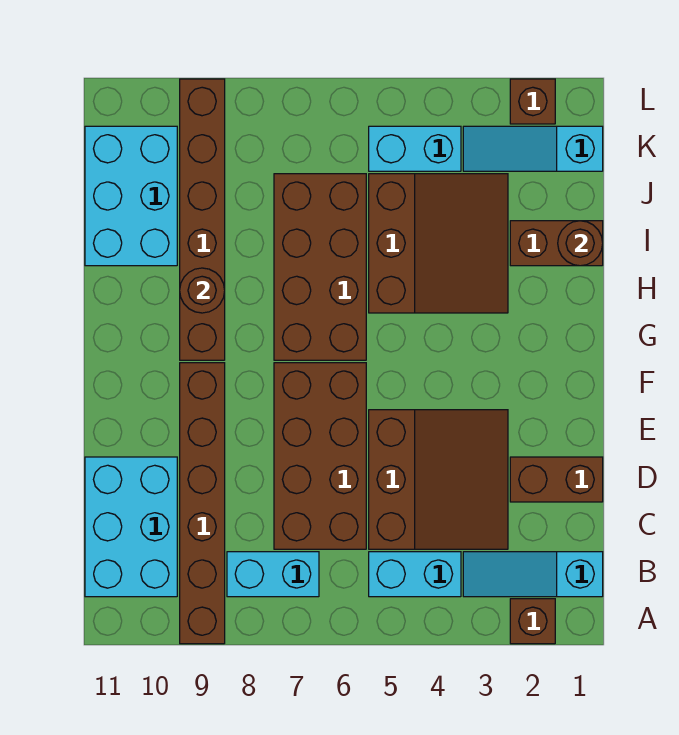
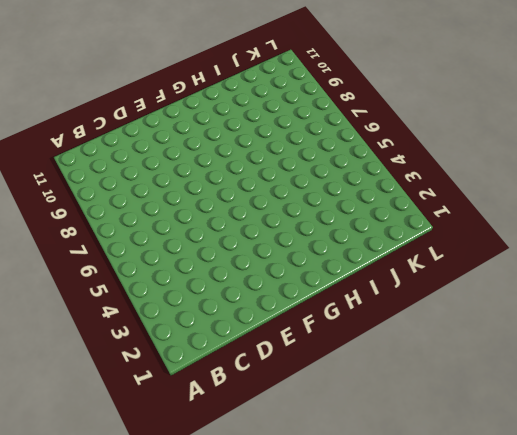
none -> brown 1x1 brick [510,599,555,644]
none -> brown 1x6 brick [180,363,225,644]
none -> cyan 1x3 slope [463,552,603,597]

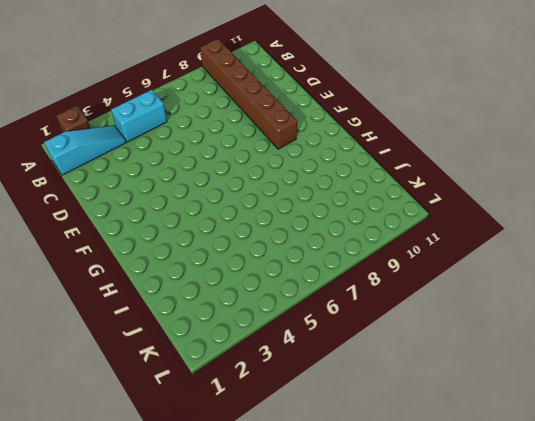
none -> cyan 1x2 brick [227,552,319,597]
none -> cyan 2x3 brick [85,457,177,597]
none -> brown 3x3 slope [369,410,508,549]

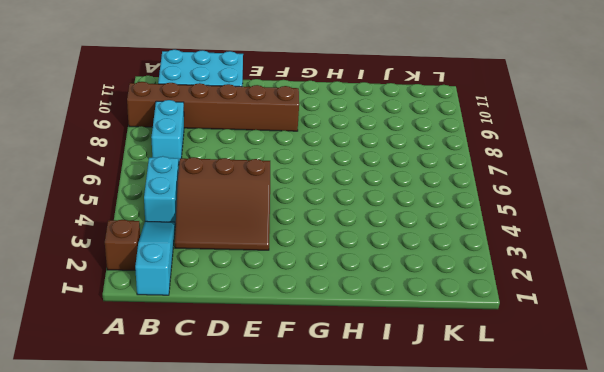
none -> brown 2x4 brick [274,363,366,549]
none -> brown 1x2 brick [510,457,603,502]
none -> brown 2x4 brick [274,174,366,360]

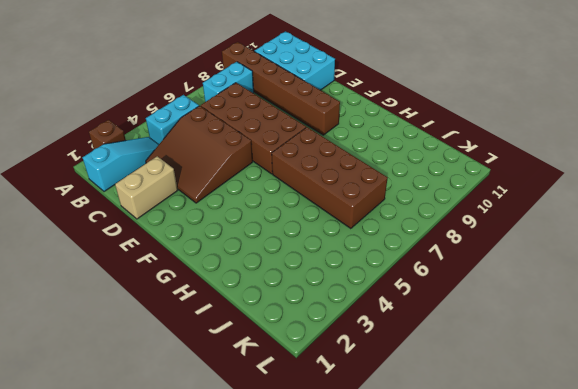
tan 1x2 brick [115,156,178,219] -> brown 1x2 brick [510,457,603,502]
none -> brown 1x6 brick [180,79,225,360]
none -> brown 3x3 slope [369,174,508,313]
none -> brown 1x2 brick [510,221,603,266]

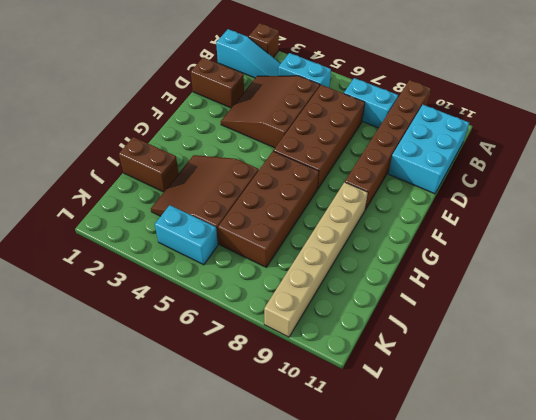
tan 1x6 brick [264,182,368,337] -> brown 1x6 brick [180,79,225,360]
none -> cyan 2x3 brick [85,126,177,266]
none -> cyan 1x3 slope [463,126,603,171]
none -> brown 1x1 brick [510,79,555,124]

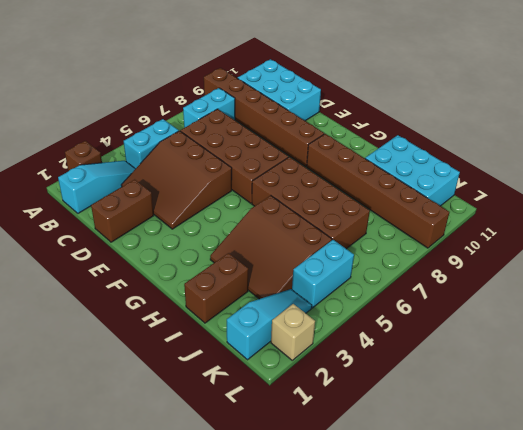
tan 1x1 brick [271,304,315,360] -> brown 1x1 brick [510,79,555,124]
none -> brown 1x1 round brick [180,268,225,313]
none -> brown 1x1 round brick [558,221,603,266]

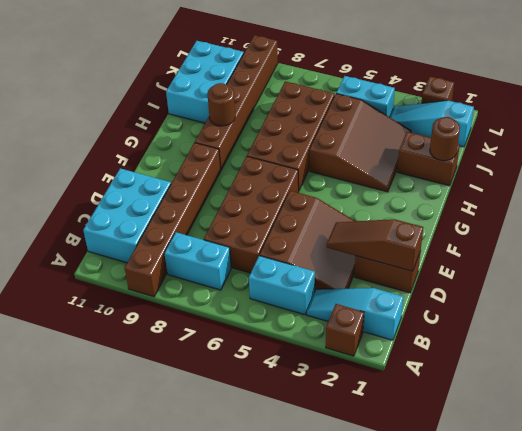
brown 1x3 slope [327,219,423,271] -> none

